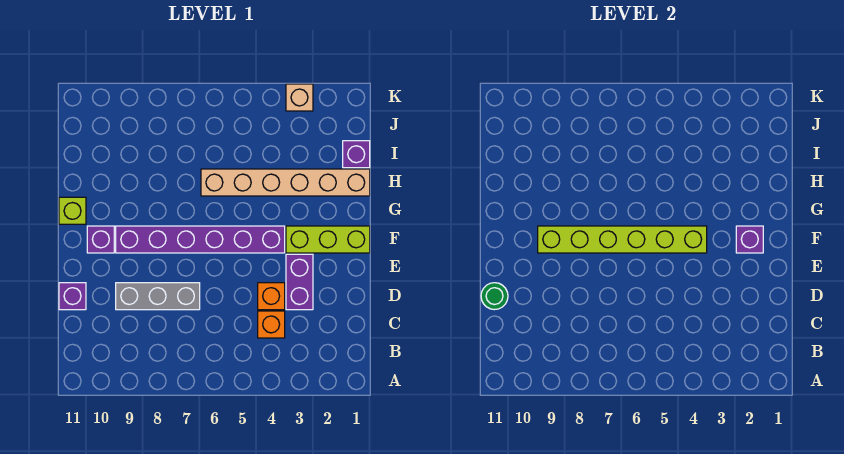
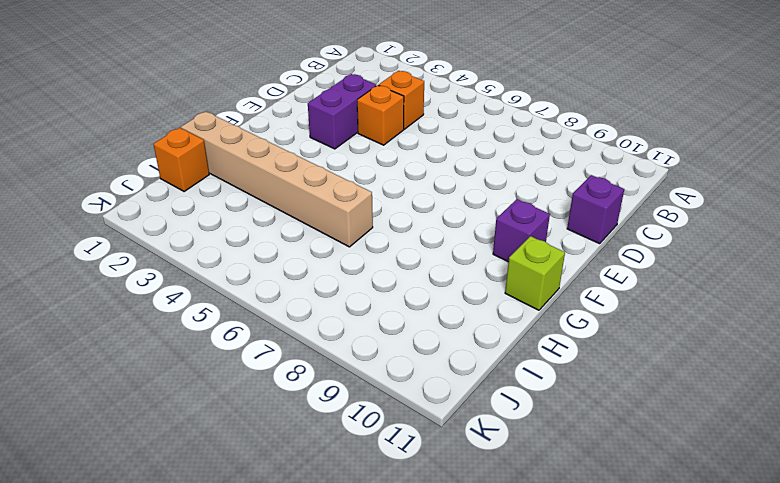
orange 1x1 brick [154,128,209,192] -> purple 1x1 brick [343,141,370,168]
none -> grey 1x3 brick [116,283,200,310]
none -> lime 1x3 brick [286,226,370,253]
none -> purple 1x6 brick [116,226,285,253]

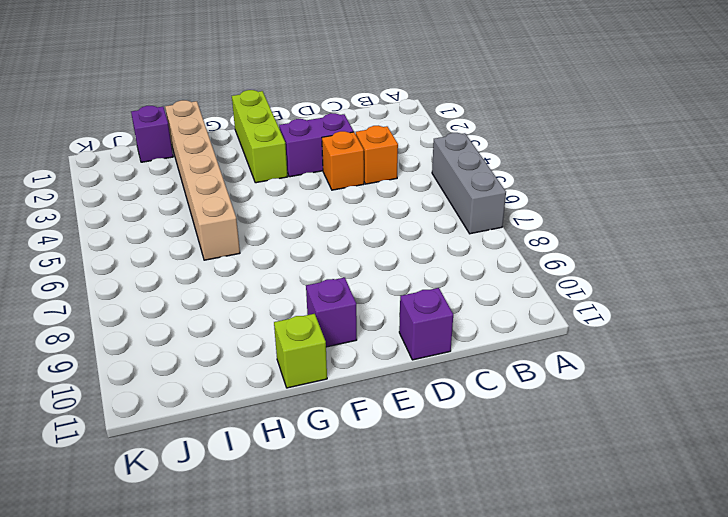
grey 1x3 brick [432,133,506,234] -> grey 1x3 brick moved to [116,283,200,310]
none -> purple 1x6 brick [116,226,285,253]
none -> tan 1x1 brick [286,84,313,111]
none -> green 1x1 round brick [481,283,508,310]

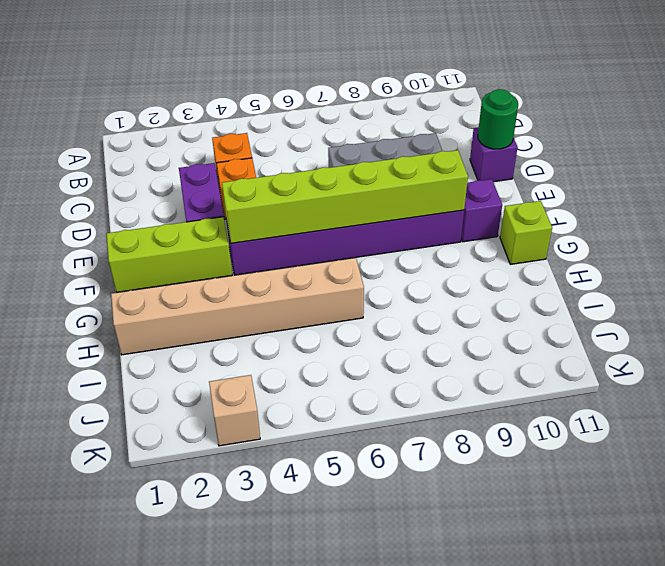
none -> purple 1x1 brick [343,141,370,168]
none -> purple 1x1 brick [736,226,763,253]

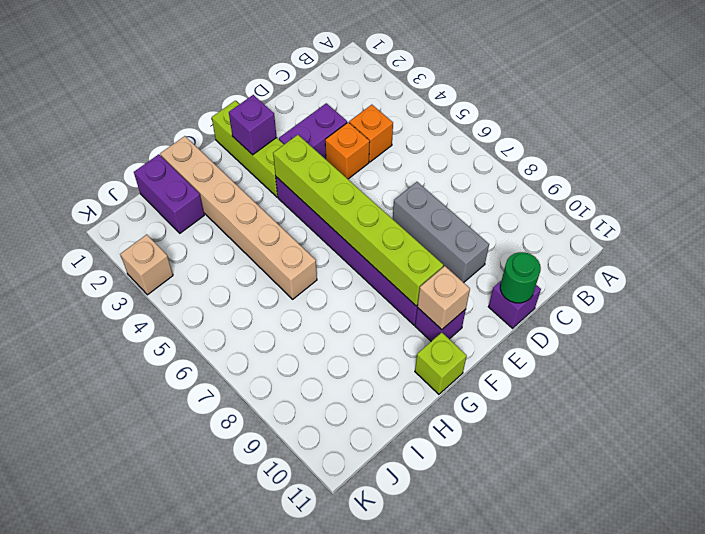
tan 1x1 brick [417,266,470,330] -> none
purple 1x2 brick [134,154,204,233] -> purple 1x1 brick [343,141,370,168]

